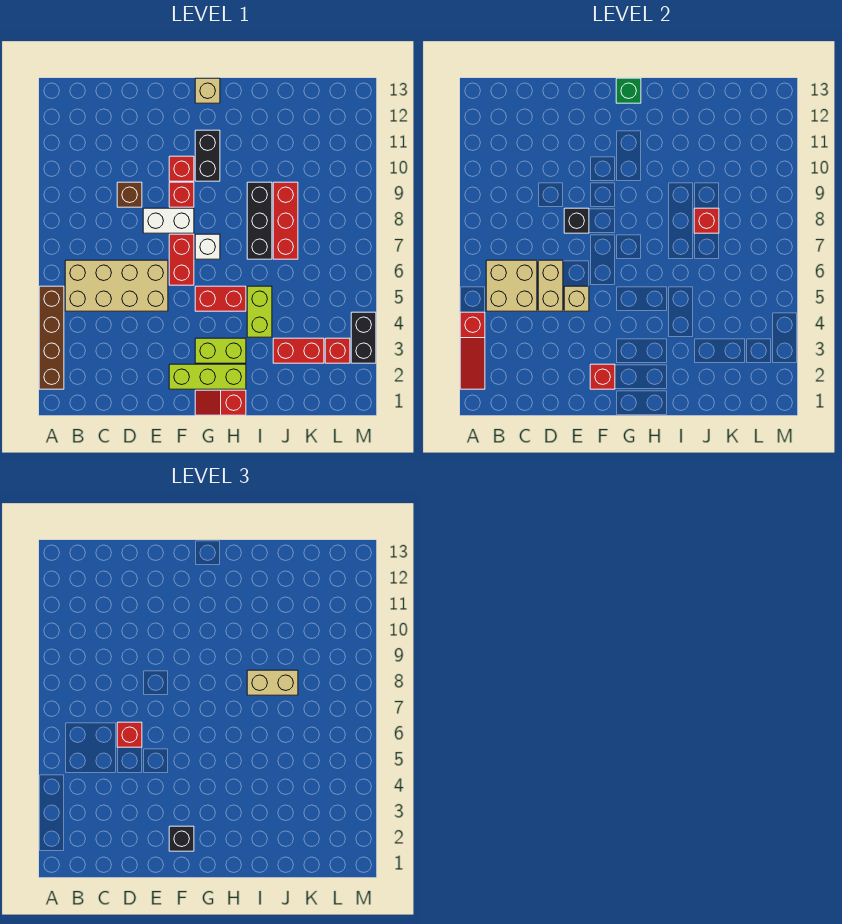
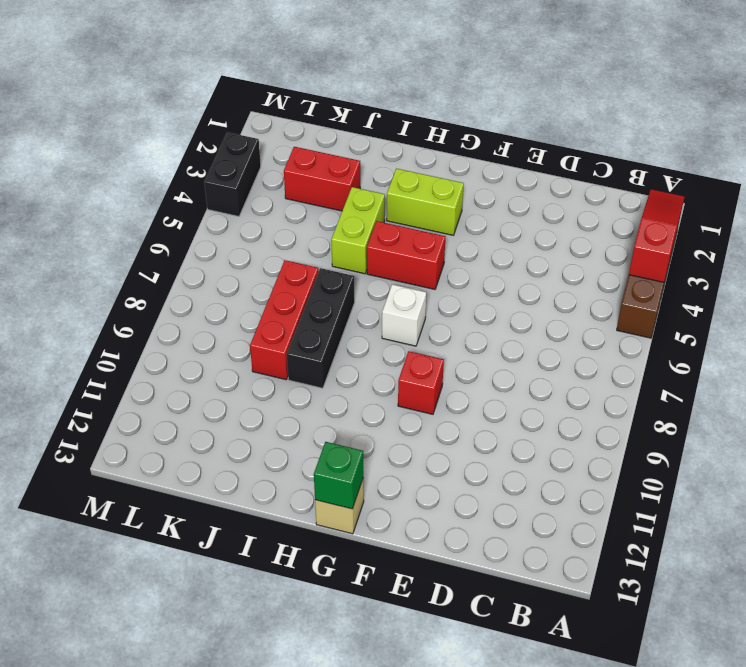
none -> tan 2x4 brick [65,260,168,311]
none -> brown 1x1 brick [117,182,142,207]
none -> white 1x2 brick [143,208,194,233]
none -> lime 1x3 brick [169,364,246,389]

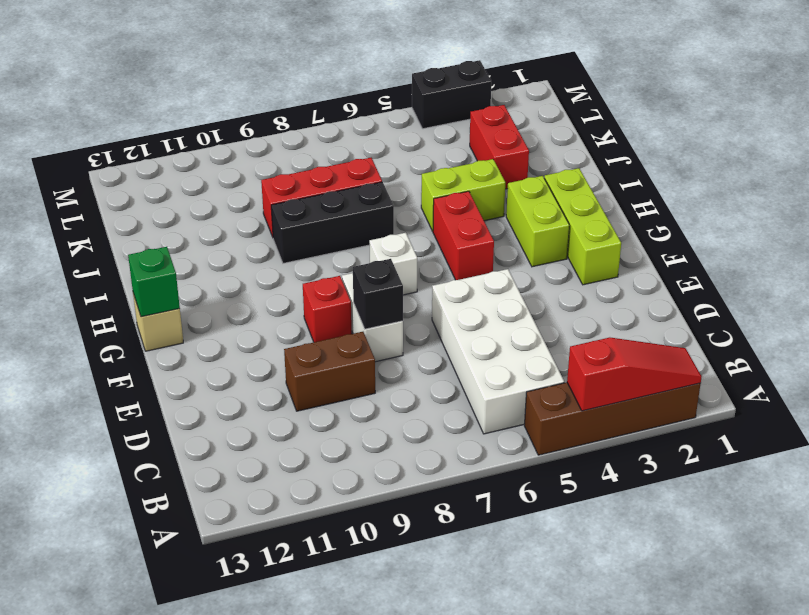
white 2x4 brick [432,269,564,434] -> tan 2x4 brick [65,260,168,311]
brown 1x2 brick [284,332,375,411] -> brown 1x1 brick [117,182,142,207]
none -> red 1x2 brick [169,234,194,285]
none -> red 1x1 brick [169,156,194,181]
none -> red 1x2 slope [195,390,246,415]
none -> black 1x2 brick [195,130,220,181]

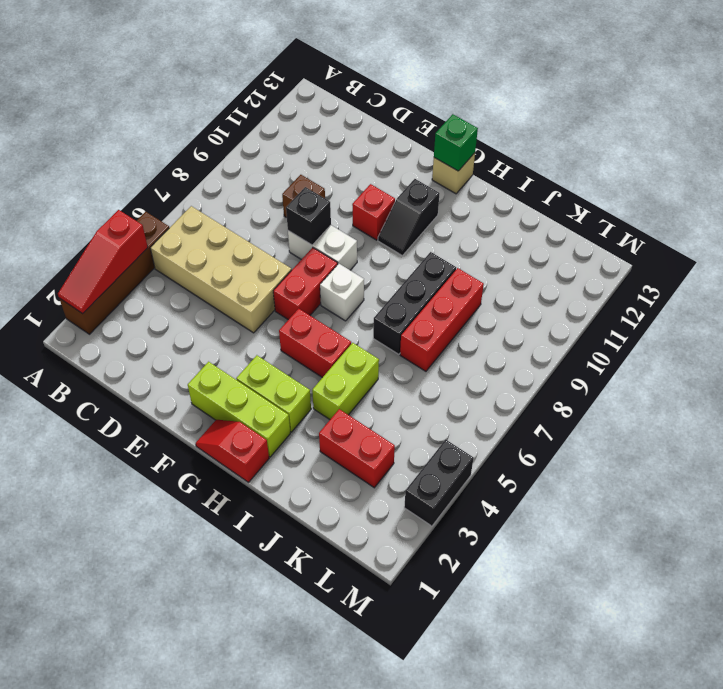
black 1x2 slope [378,179,440,256] -> black 1x2 brick [195,130,220,181]
none -> red 1x1 brick [169,182,194,207]
none -> red 1x1 brick [325,338,350,363]
none -> tan 2x2 brick [486,260,537,311]
none -> tan 1x2 brick [538,260,563,311]

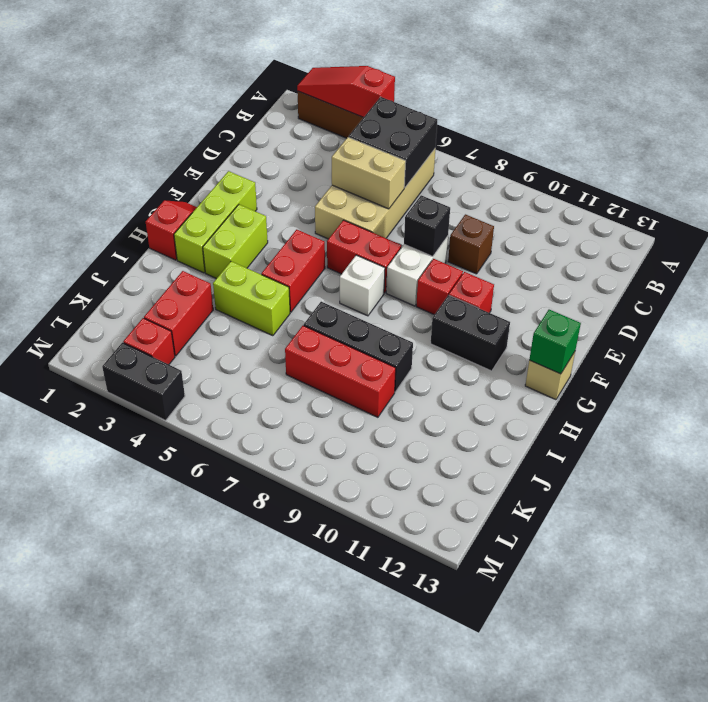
black 2x2 brick [349,97,437,188] -> tan 2x2 brick [486,260,537,311]
none -> tan 1x1 brick [564,286,589,311]
none -> red 1x1 brick [590,364,615,389]
none -> red 1x1 brick [694,208,719,233]
none -> red 1x1 brick [117,722,142,747]

